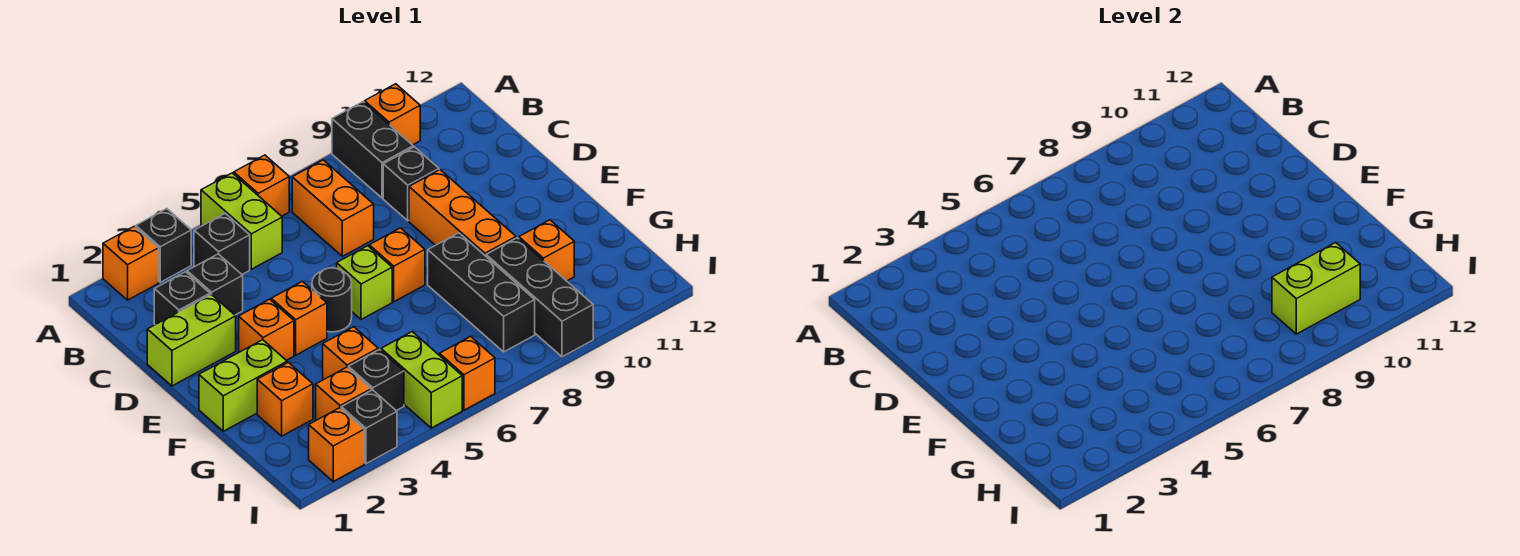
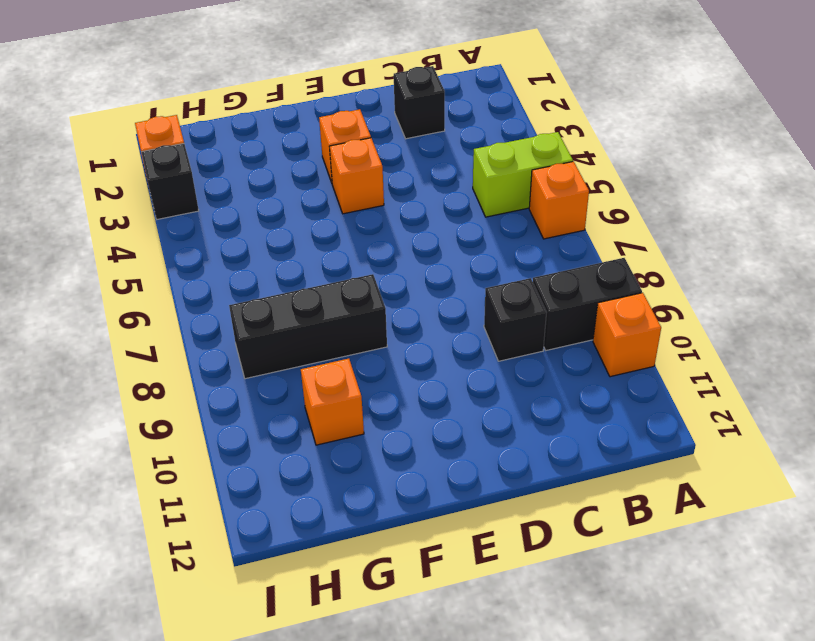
none -> orange 1x1 brick [103,227,159,300]
none -> black 1x1 brick [136,209,191,282]
none -> black 1x1 brick [194,213,250,274]
none -> orange 1x2 brick [292,160,374,256]

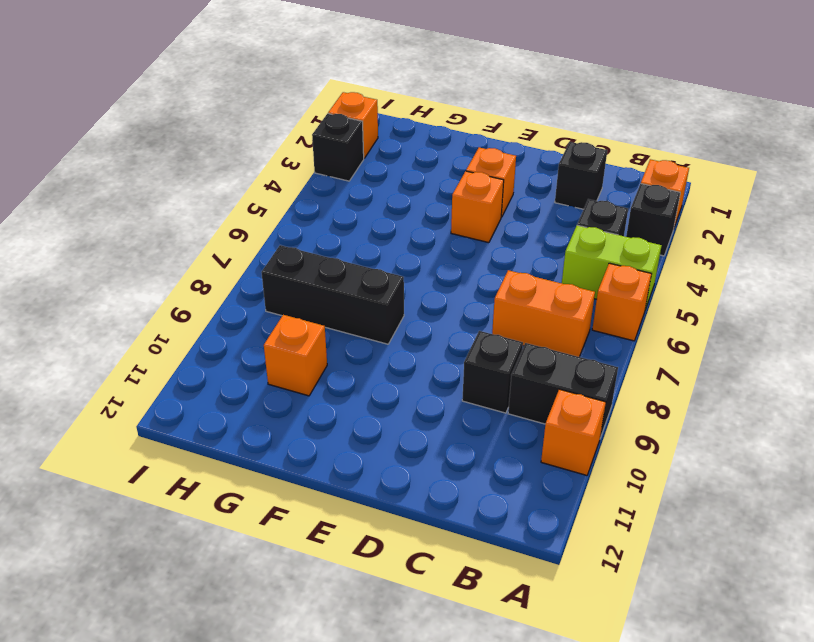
none -> black 1x1 brick [187,254,243,315]
none -> lime 1x2 brick [147,294,236,386]
none -> orange 1x3 brick [409,170,516,256]
none -> black 1x1 round brick [312,268,352,332]

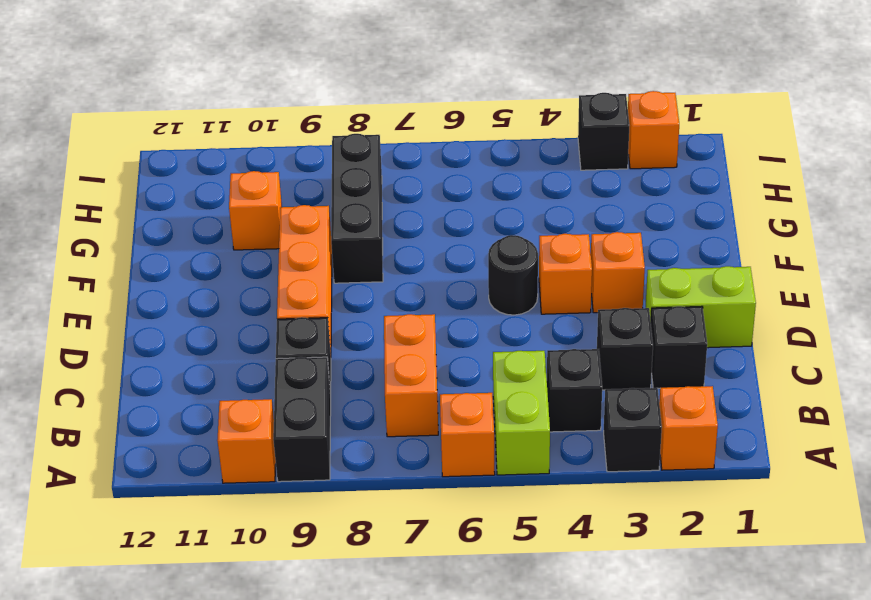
none -> lime 1x1 brick [337,246,392,320]
none -> orange 1x1 brick [369,228,425,302]
none -> lime 1x2 brick [199,340,287,431]
none -> orange 1x1 brick [257,362,313,436]

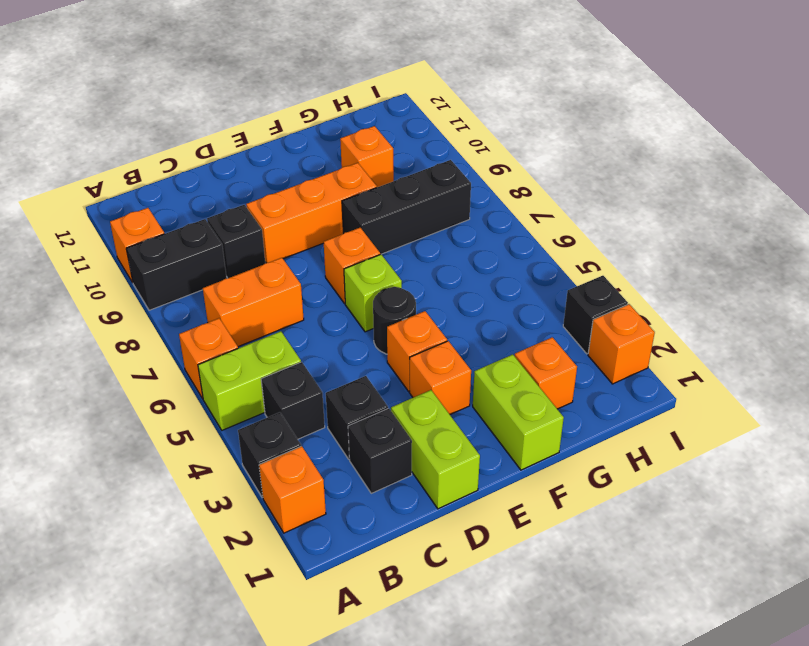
none -> orange 1x1 brick [323,327,378,380]
none -> black 1x3 brick [486,238,593,357]
none -> orange 1x1 brick [316,367,371,420]
none -> black 1x1 brick [348,349,404,411]

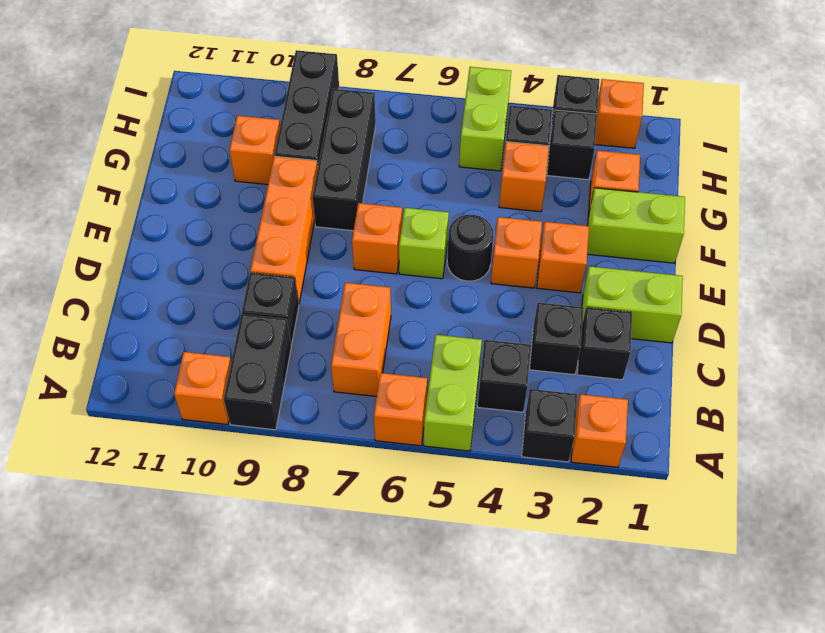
black 1x1 brick [547,110,597,180] -> orange 1x1 brick [316,367,371,420]
none -> orange 1x1 brick [439,337,495,410]
none -> lime 1x2 brick [1272,242,1360,334]

